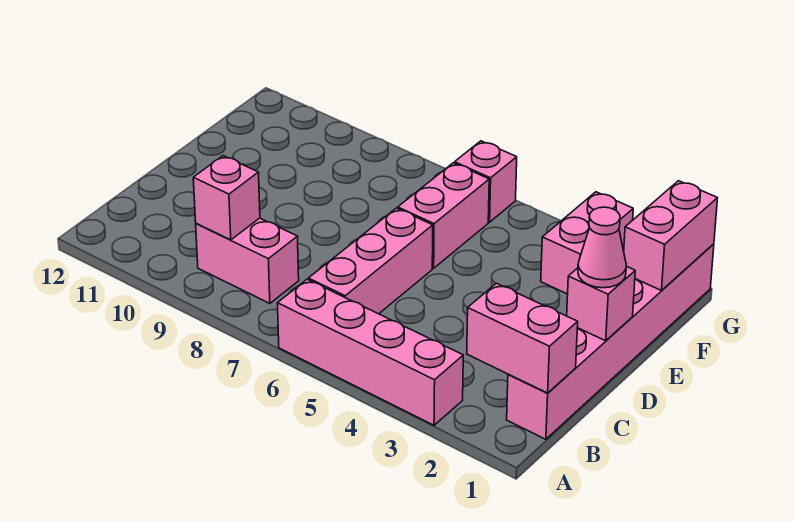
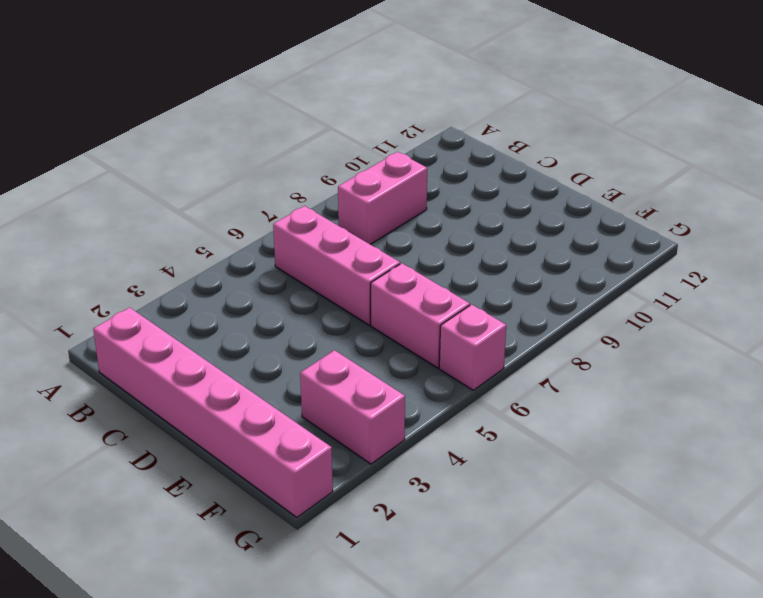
none -> pink 1x4 brick [278,279,463,425]
none -> pink 1x2 brick [467,283,578,393]
none -> pink 1x1 brick [193,156,260,240]

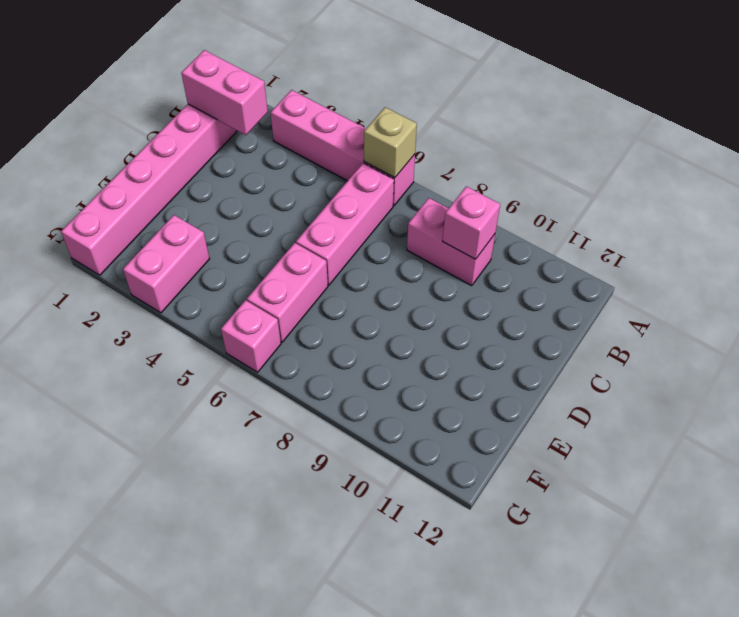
tan 1x1 brick [364,107,417,178] -> none
none -> pink 1x1 brick [567,266,635,341]
none -> pink 1x2 brick [624,181,717,291]
none -> pink 1x1 cone [578,207,626,288]

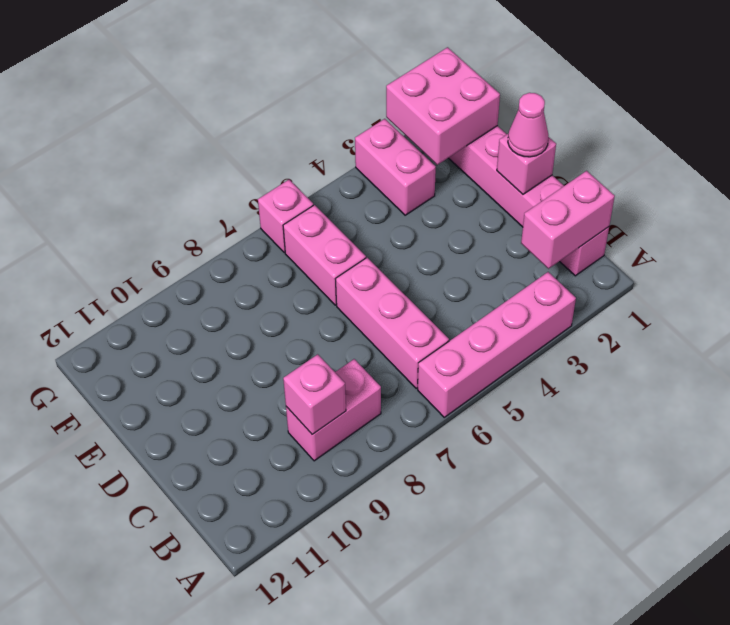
pink 2x2 brick [386,47,500,165] -> pink 1x2 brick [624,181,717,291]

